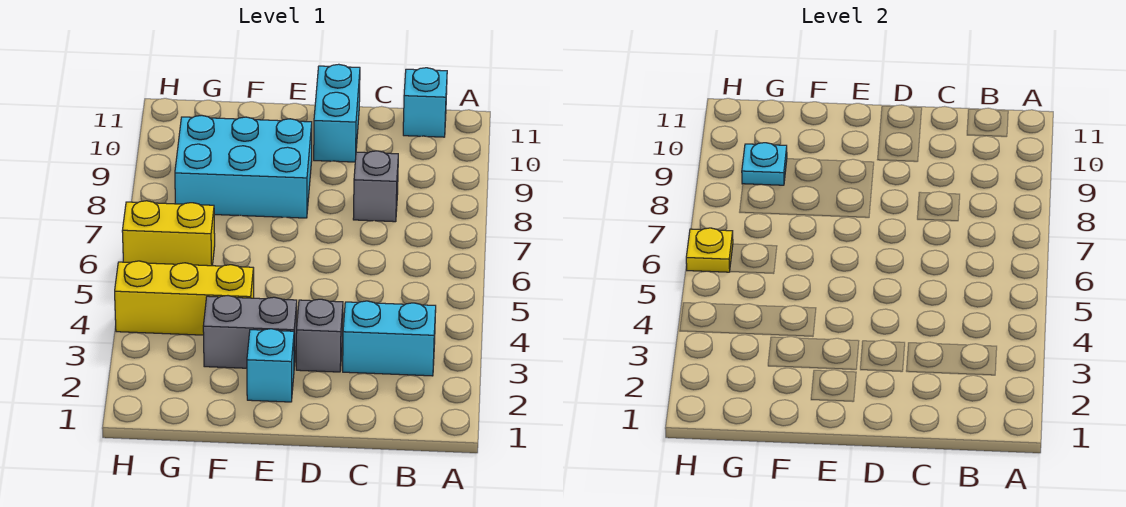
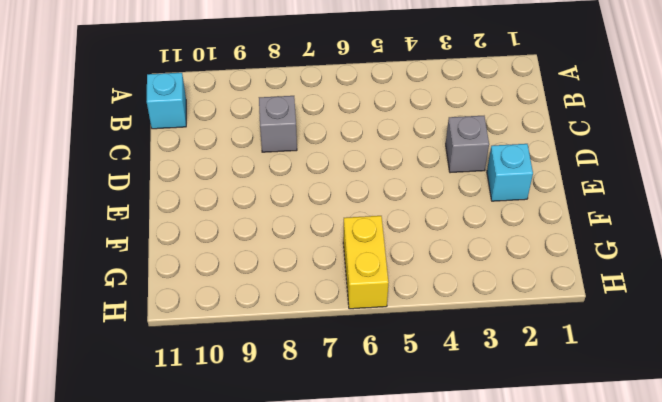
none -> cyan 1x2 brick [343,301,436,376]
none -> cyan 1x2 brick [314,64,360,162]
none -> grey 1x2 brick [203,296,297,368]

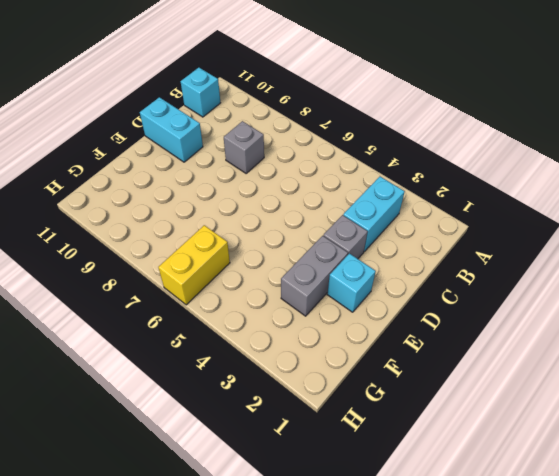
none -> cyan 2x3 brick [175,115,312,218]
none -> yellow 1x3 brick [115,261,254,335]
none -> cyan 1x1 plate [742,143,787,185]

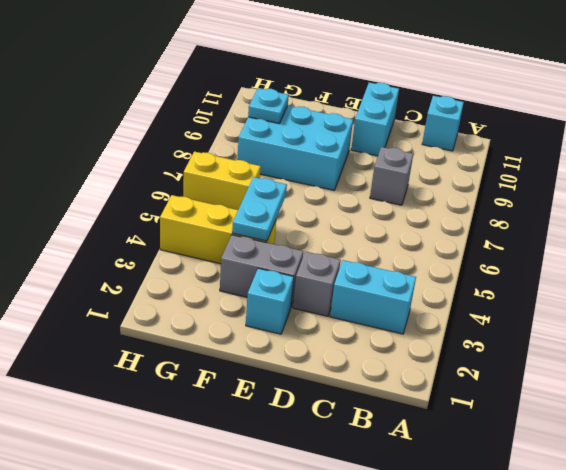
cyan 1x2 plate [232,177,287,241] -> none
none -> yellow 1x1 plate [686,228,733,272]

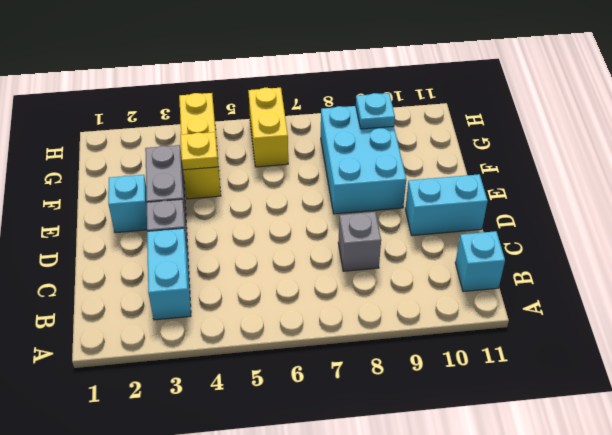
yellow 1x1 plate [180,132,218,170] -> yellow 1x1 plate moved to [686,228,733,272]

